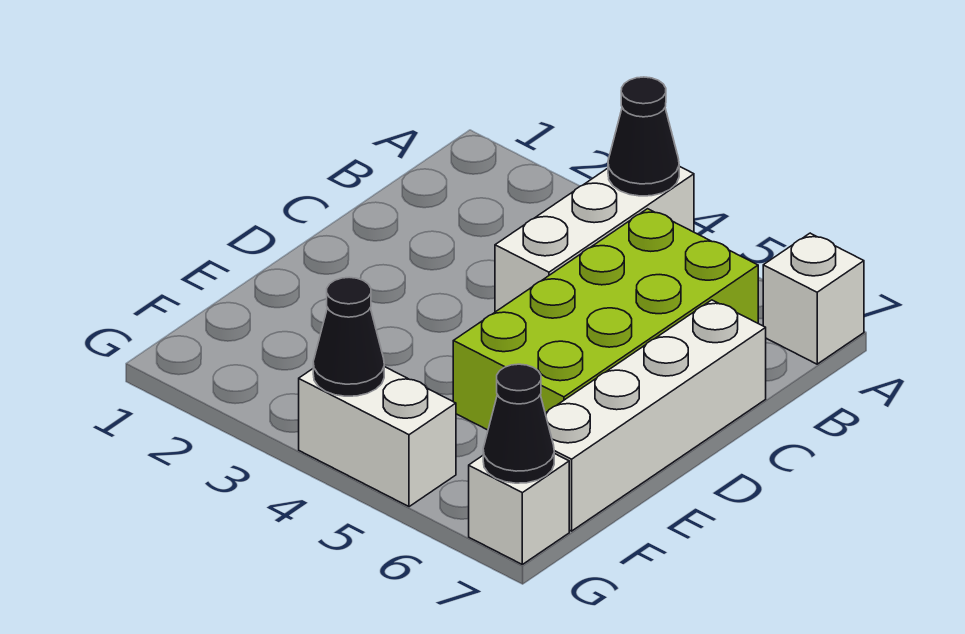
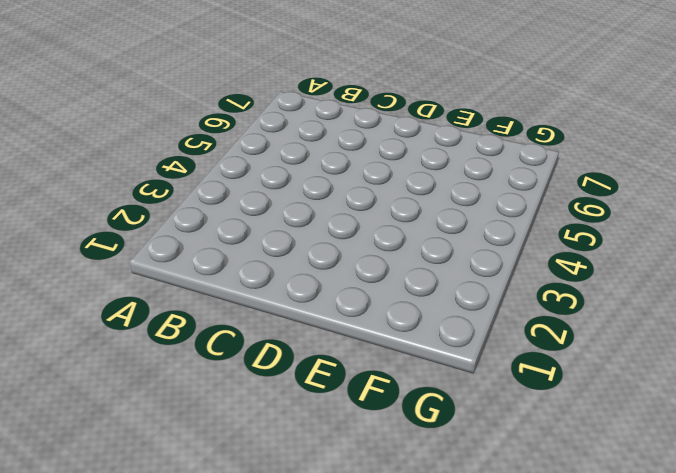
none -> white 1x3 brick [495,166,694,312]
none -> white 1x1 brick [763,233,864,364]

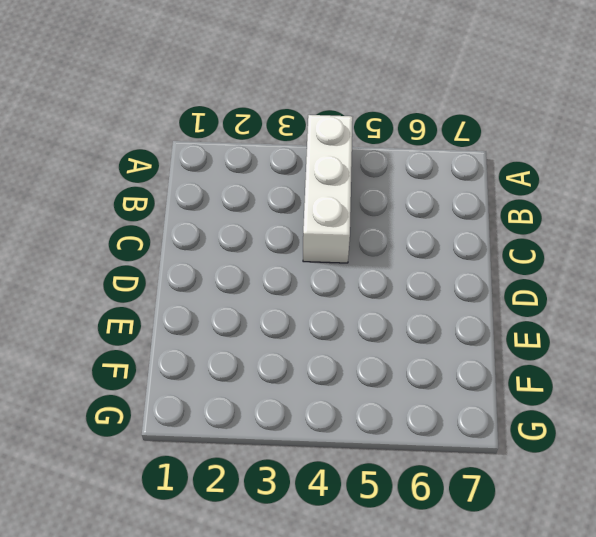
none -> white 1x1 brick [763,233,864,364]
none -> lime 2x4 brick [453,209,758,430]

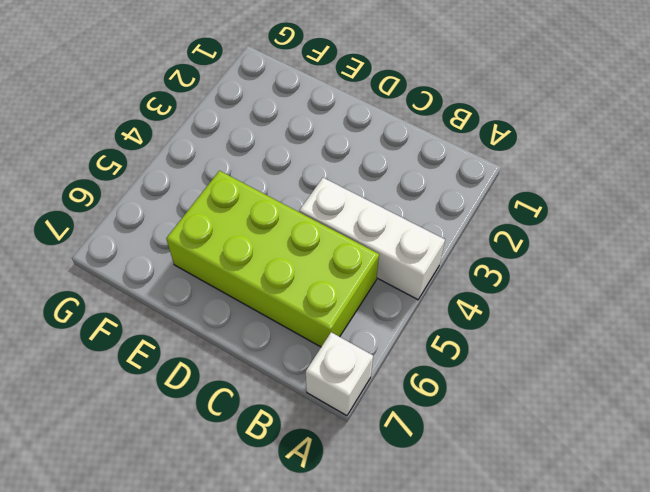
none -> white 1x4 brick [545,300,766,531]
none -> white 1x2 brick [299,367,456,507]

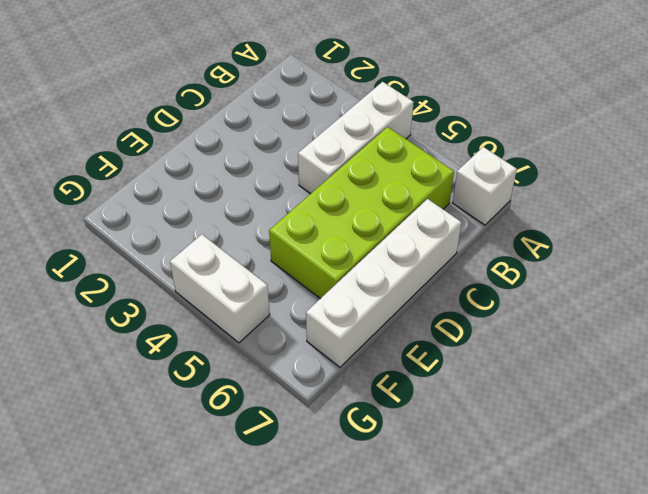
none -> white 1x1 brick [469,453,569,564]
none -> black 1x1 cone [608,77,679,196]

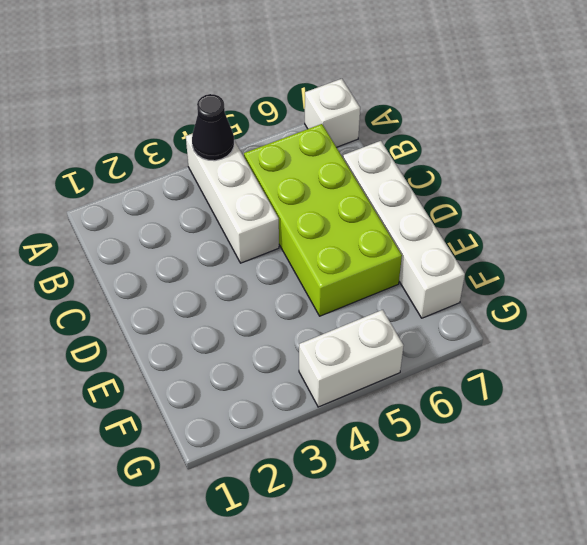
none -> white 1x1 brick [469,453,569,564]
none -> black 1x1 cone [313,277,384,396]

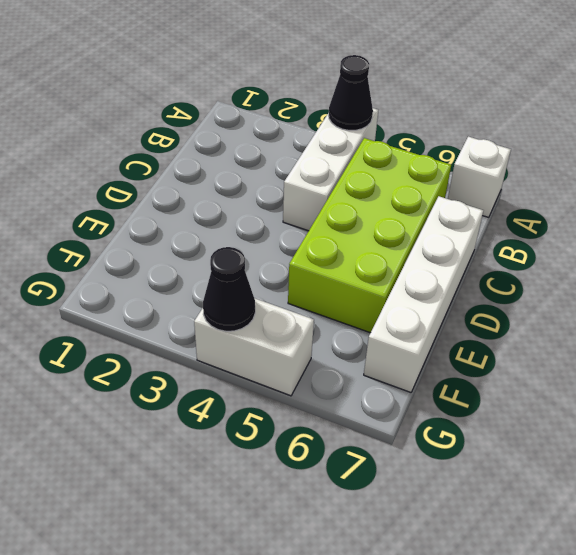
none -> white 1x1 brick [469,453,569,564]
none -> black 1x1 cone [483,364,554,483]

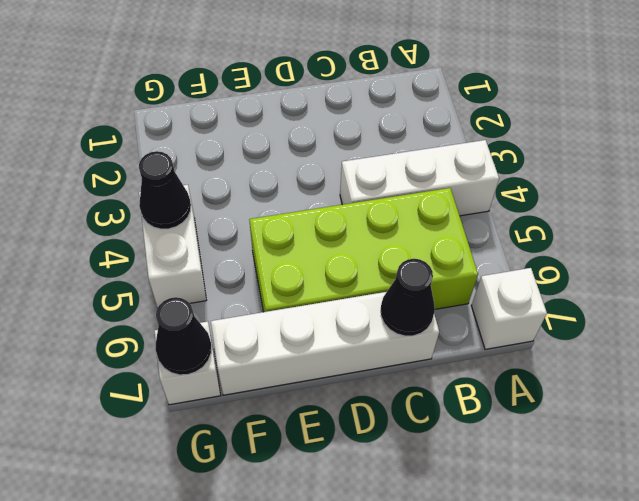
black 1x1 cone [381,259,435,336] -> black 1x1 cone moved to [608,77,679,196]

